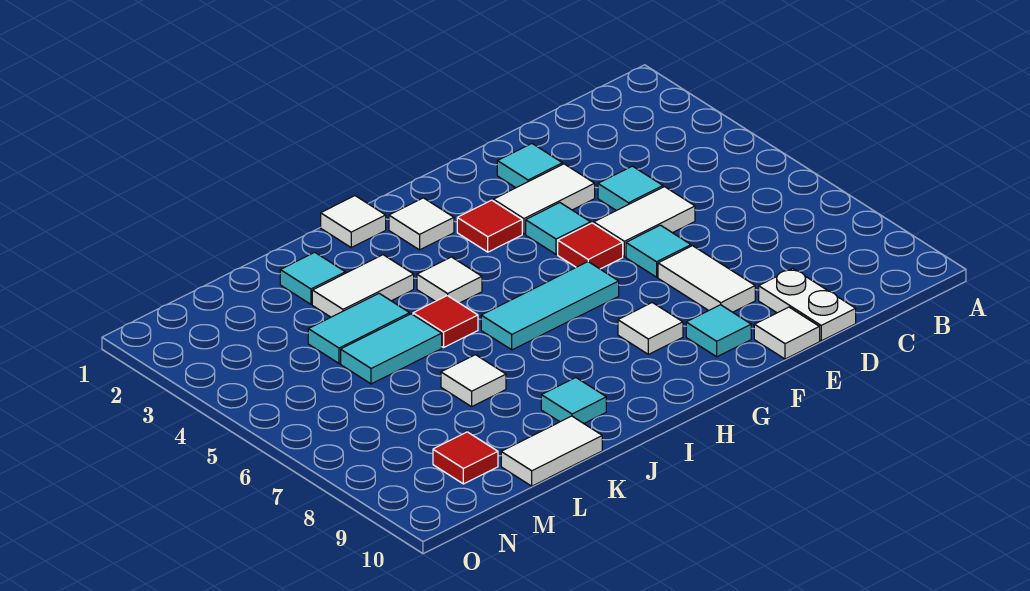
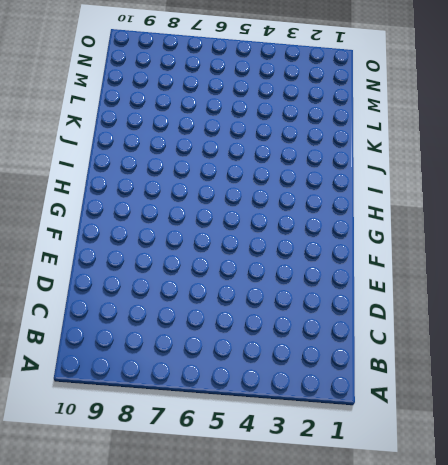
none -> cyan 1x1 tile [598,166,663,211]
none -> white 1x2 tile [594,187,695,257]
none -> white 1x2 plate [759,269,856,341]

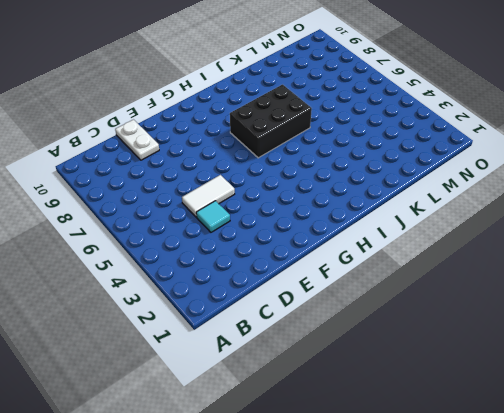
black 2x3 brick [230,85,312,158] -> cyan 1x3 tile [481,262,619,350]
none -> cyan 1x1 tile [497,144,563,188]
none -> white 1x2 tile [493,164,595,234]
none -> cyan 1x1 tile [626,225,691,277]

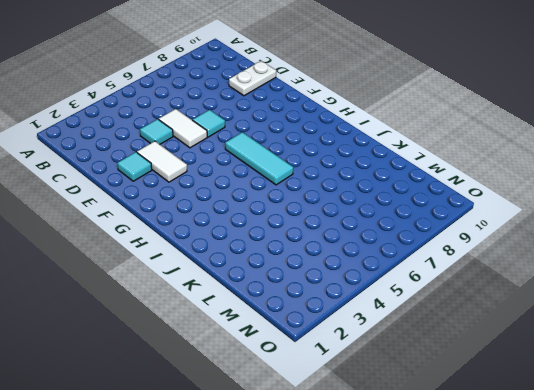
none -> white 1x2 tile [658,246,755,312]
none -> white 1x1 tile [754,307,820,359]
none -> cyan 1x1 tile [526,203,591,254]

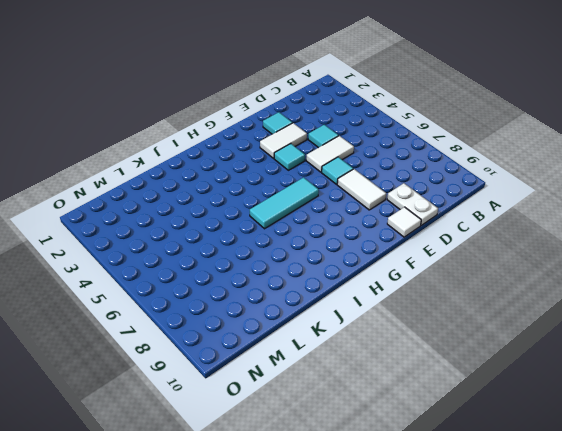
none -> red 1x1 tile [558,223,623,269]
none -> cyan 1x1 tile [686,305,751,357]
none -> red 1x1 tile [457,200,522,252]

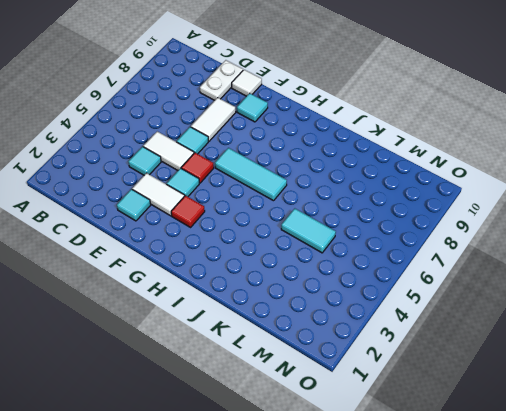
none -> white 1x1 tile [618,303,683,354]
none -> white 1x1 tile [389,198,454,250]
none -> white 1x1 tile [321,196,386,247]

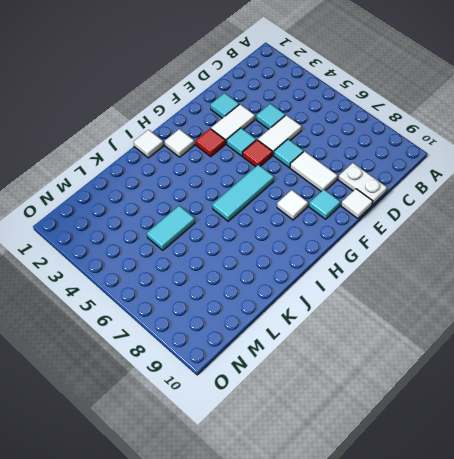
none -> white 1x1 tile [417,257,482,303]
none -> white 1x2 tile [312,255,414,317]
none -> red 1x1 tile [413,296,478,348]

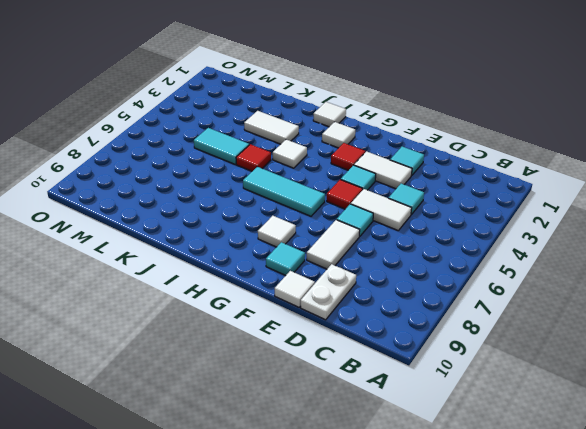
none -> cyan 1x1 tile [541,378,606,423]
none -> cyan 1x1 tile [280,252,345,304]
none -> cyan 1x2 tile [308,293,410,363]

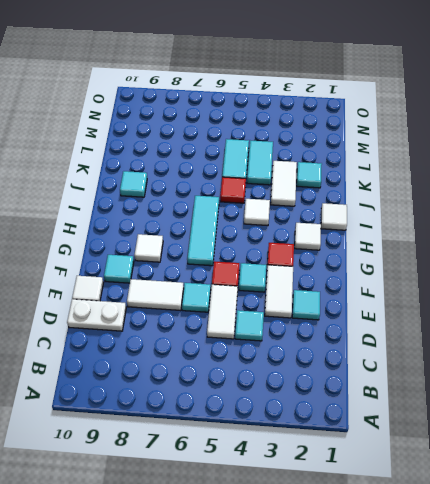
none -> white 1x1 tile [441,355,506,407]
none -> white 1x2 tile [501,416,602,486]
none -> red 1x1 tile [433,432,498,484]

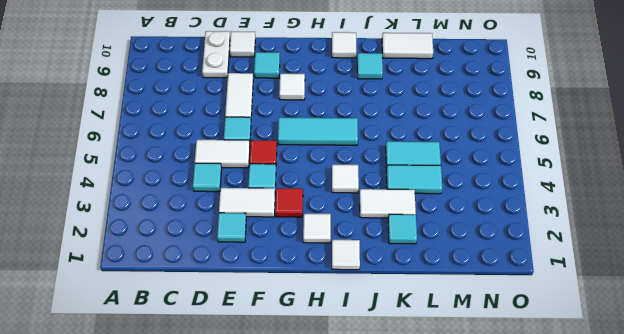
white 1x1 tile [332,32,356,58] -> white 1x1 tile moved to [441,355,506,407]
none -> red 1x1 tile [413,296,478,348]
none -> red 1x1 tile [433,432,498,484]

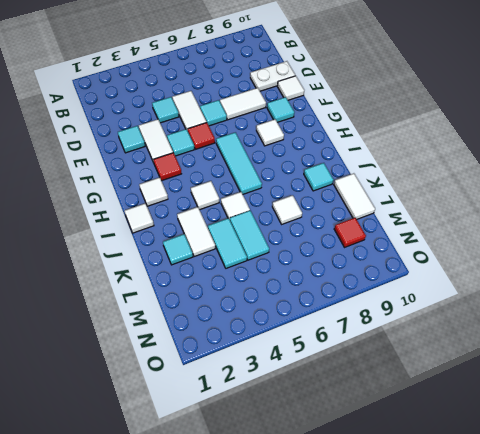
white 1x1 tile [221,192,250,219] -> red 1x1 tile [413,296,478,348]

